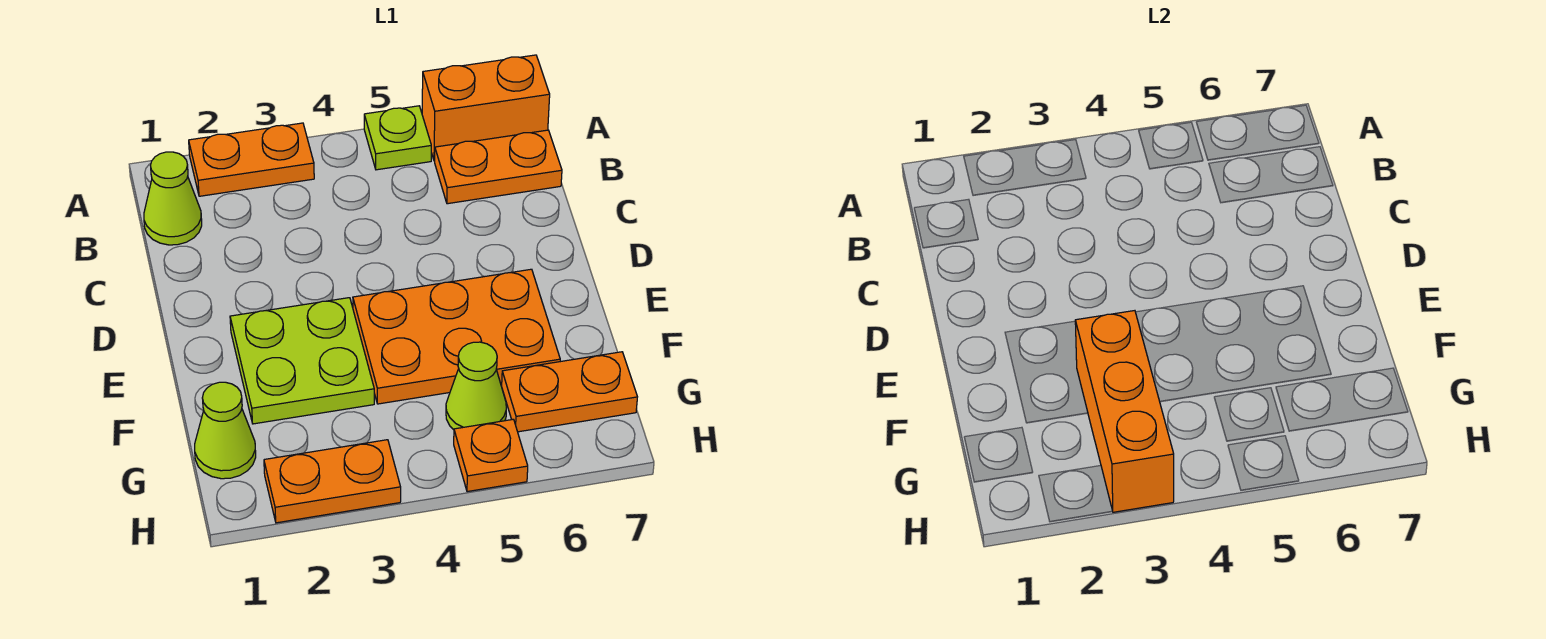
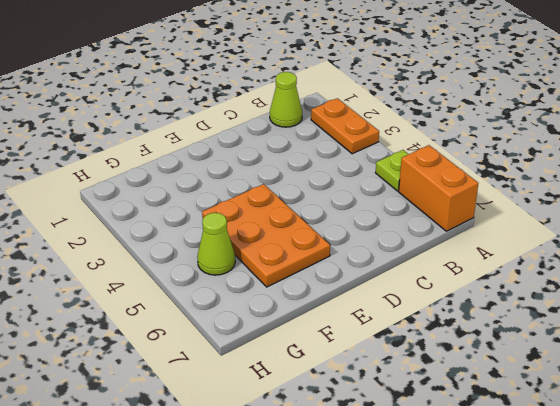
none -> orange 1x2 plate [435,130,562,204]
none -> lime 2x2 plate [230,298,374,424]
none -> lime 1x1 cone [195,382,256,479]

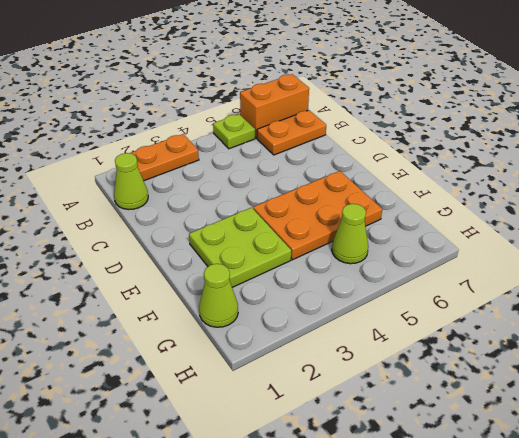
none -> orange 1x2 plate [502,352,637,432]
none -> orange 1x2 plate [264,440,401,523]
none -> orange 1x1 plate [454,419,528,492]

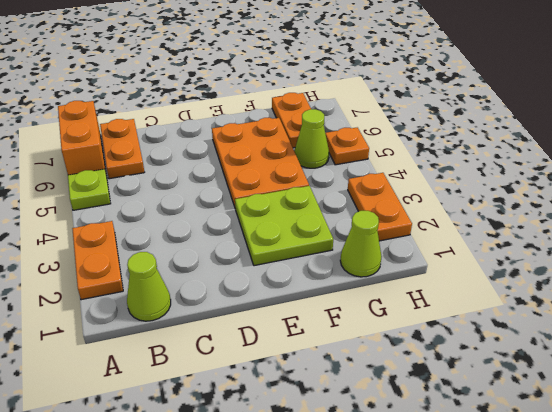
none -> orange 1x3 brick [1075,311,1174,512]

